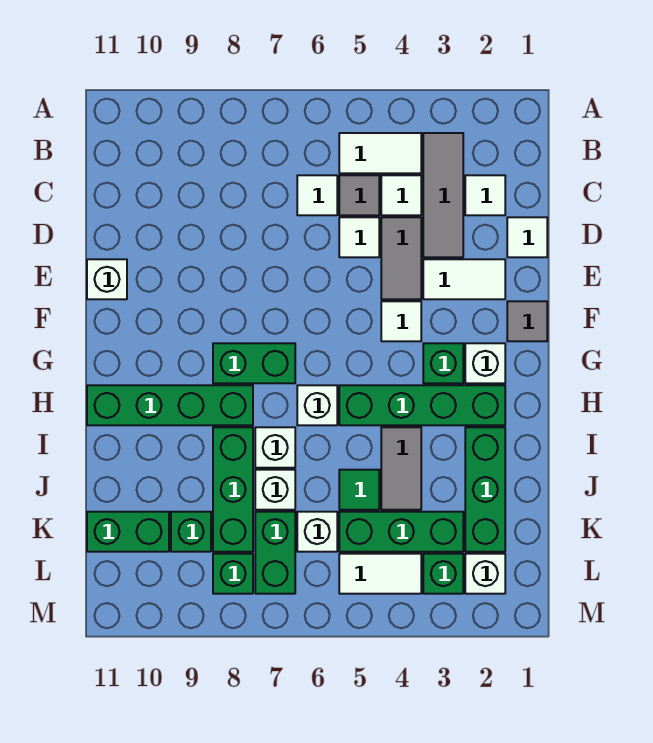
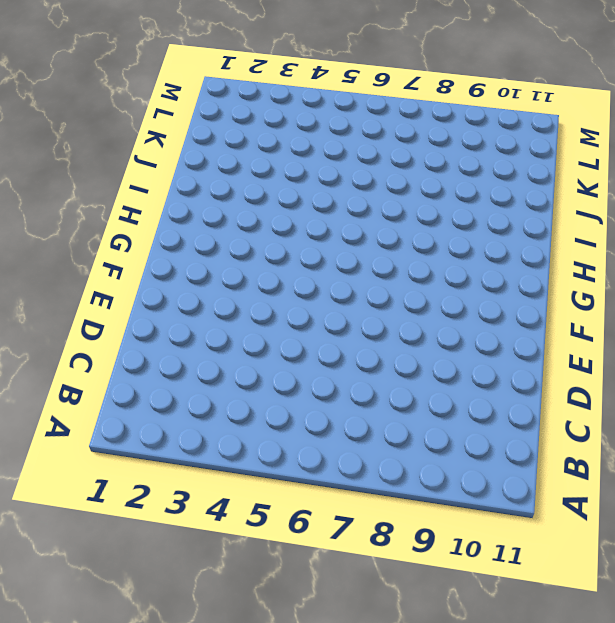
none -> grey 1x3 tile [423,133,463,257]
none -> white 1x2 tile [339,133,421,173]
none -> white 1x1 tile [465,175,505,215]
none -> white 1x1 tile [381,175,421,215]

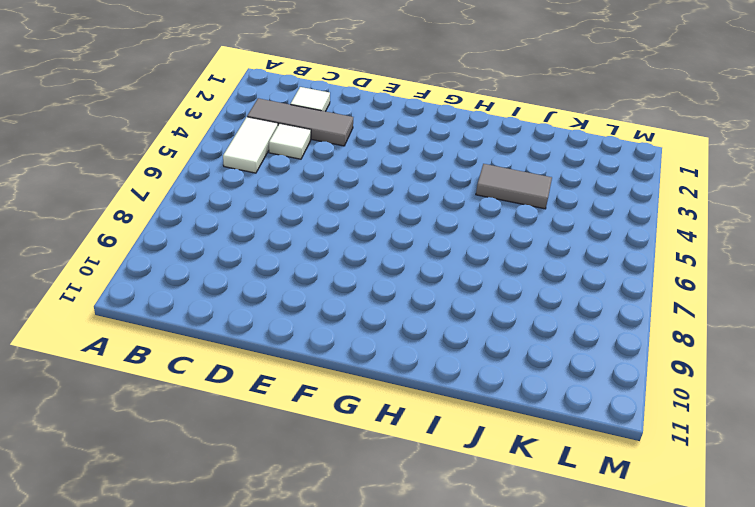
none -> grey 1x1 tile [339,175,379,215]
none -> white 1x1 tile [297,175,337,215]
none -> white 1x1 tile [507,217,547,257]
none -> grey 1x2 tile [381,217,421,299]

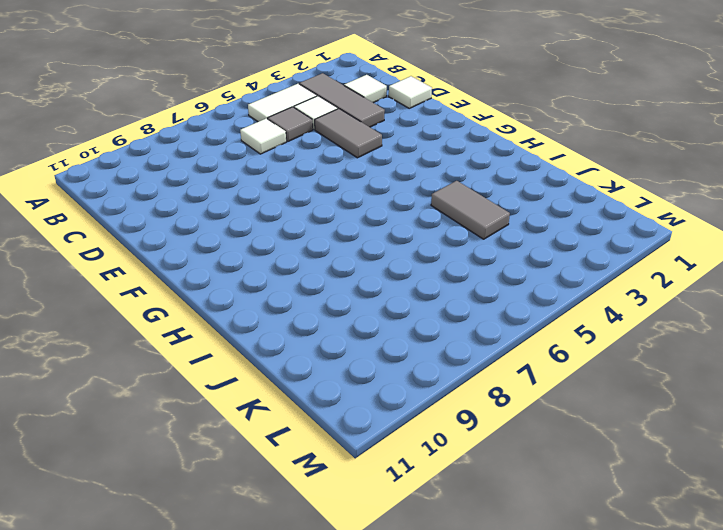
none -> white 1x1 tile [339,217,379,257]
none -> white 1x2 tile [423,259,505,299]
none -> white 1x1 brick [87,259,127,299]
none -> grey 1x1 tile [507,301,547,341]

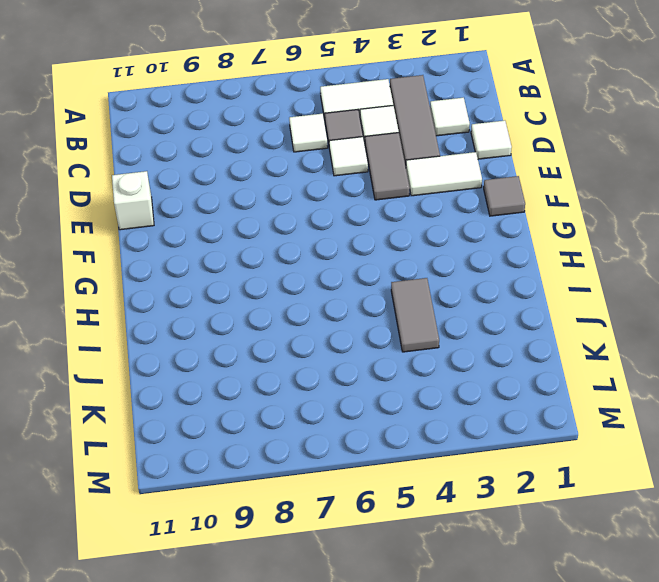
none -> white 1x1 tile [381,301,421,341]
none -> white 1x1 brick [465,343,505,383]
none -> green 1x1 brick [423,343,463,383]
none -> green 1x2 brick [213,343,295,383]

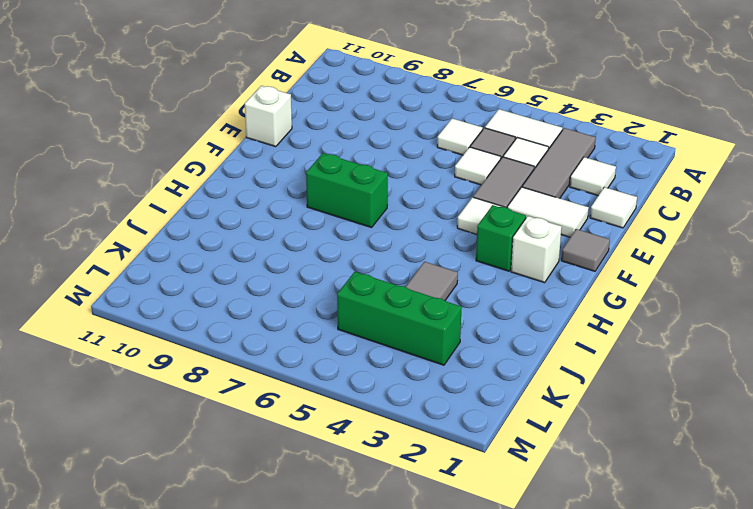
none -> green 1x4 brick [339,385,505,425]
none -> white 1x1 brick [297,385,337,425]
none -> green 1x4 brick [87,385,253,425]
none -> green 1x3 brick [465,427,505,552]

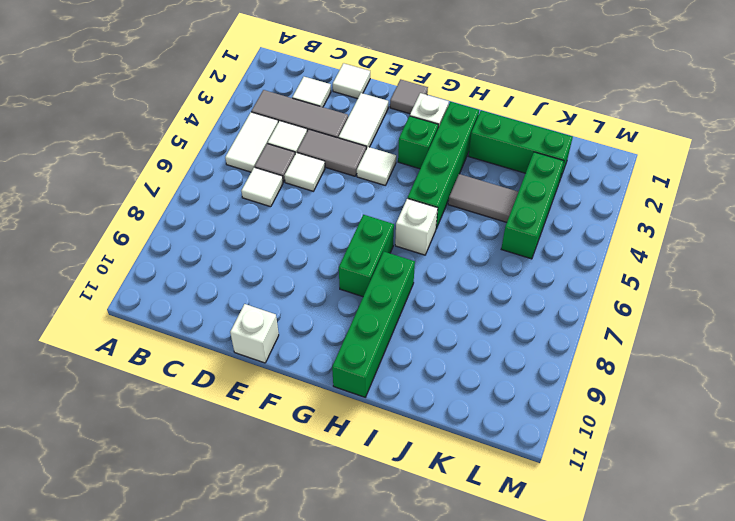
none -> white 1x1 brick [255,427,295,468]
none -> green 1x3 brick [213,427,253,552]
none -> green 1x1 tile [339,470,379,510]
none -> white 1x1 brick [255,470,295,510]

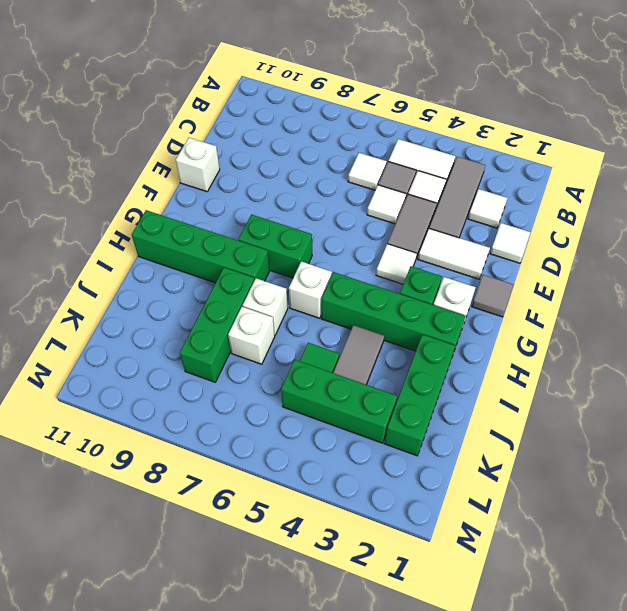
none -> white 1x1 brick [297,512,337,552]
none -> green 1x2 brick [255,512,295,594]
none -> green 1x1 brick [171,512,211,552]
none -> green 1x2 brick [87,512,169,552]

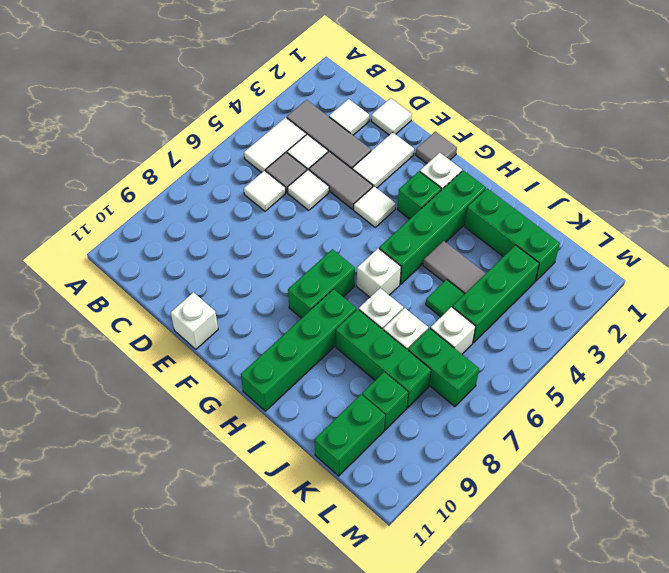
none -> white 1x1 brick [465,554,505,594]
none -> green 1x1 brick [423,554,463,594]
none -> white 1x2 tile [339,554,421,594]
none -> green 1x1 brick [213,554,253,594]

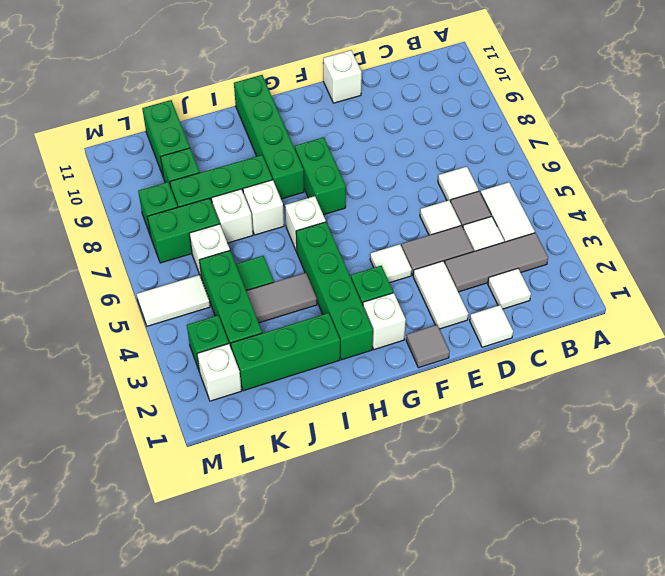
white 1x2 tile [137,275,210,326] -> white 1x2 tile turned to [339,554,421,594]

